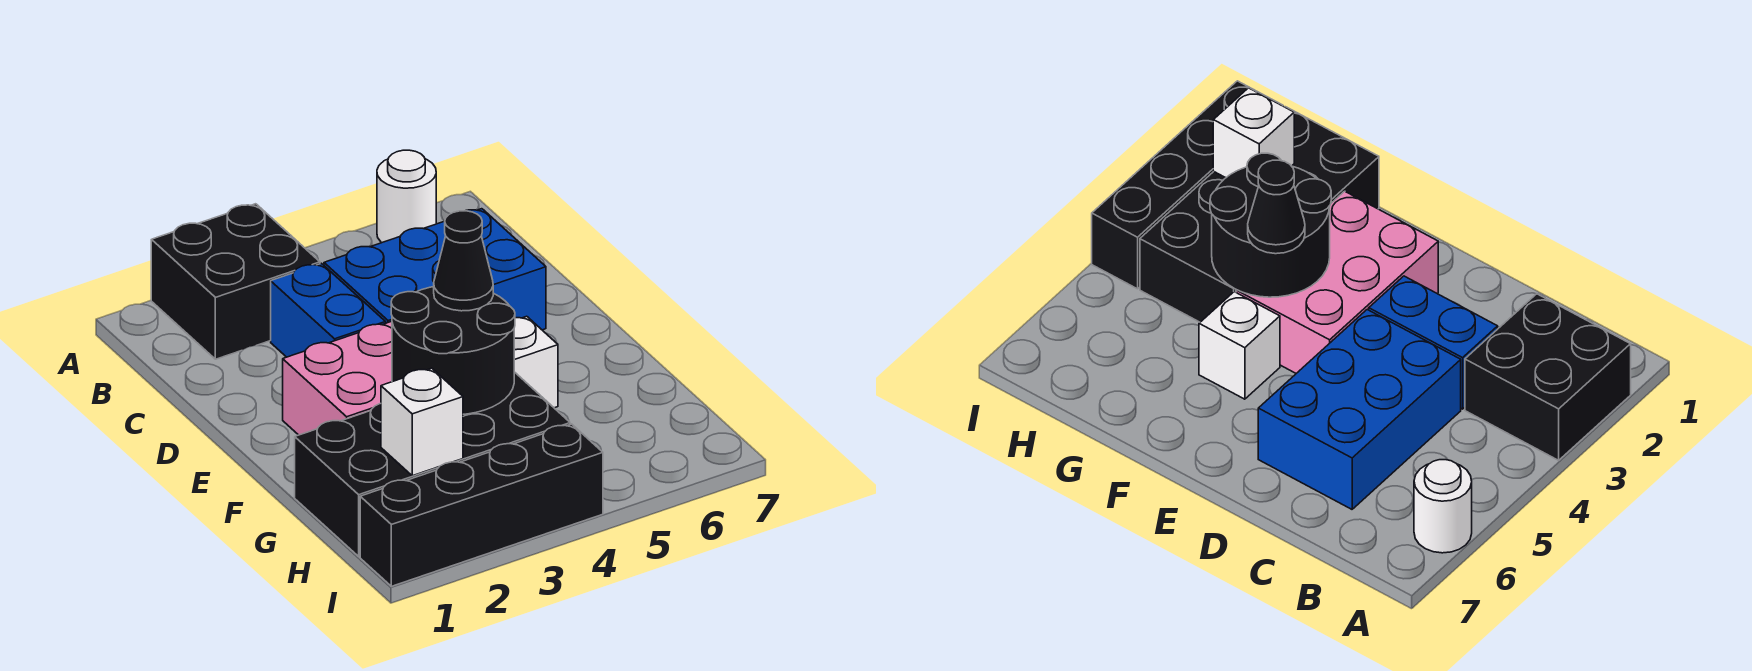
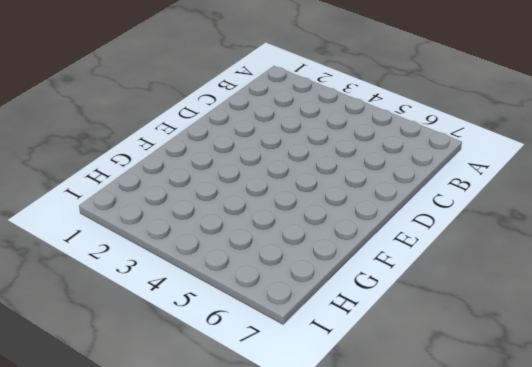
none -> black 2x2 brick [151,204,320,359]
none -> white 1x1 round brick [377,150,436,243]

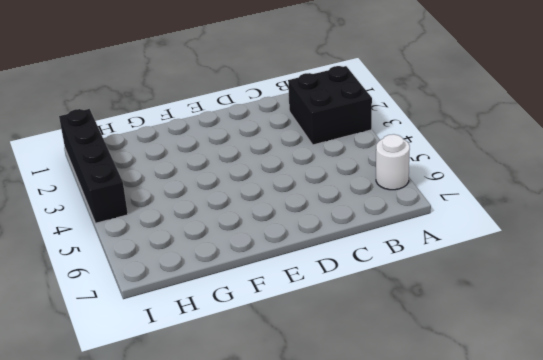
none -> blue 1x2 brick [271,263,386,357]
none -> blue 2x3 brick [324,209,546,330]

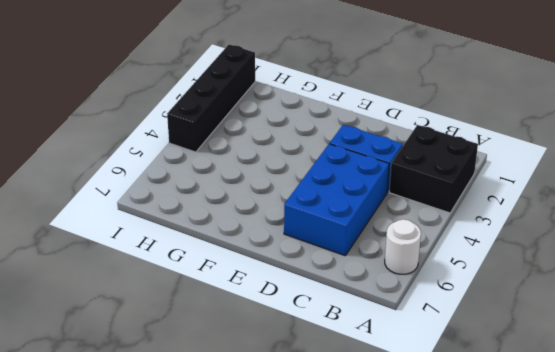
none -> pink 2x3 brick [283,321,392,435]
none -> white 1x1 brick [514,316,558,408]

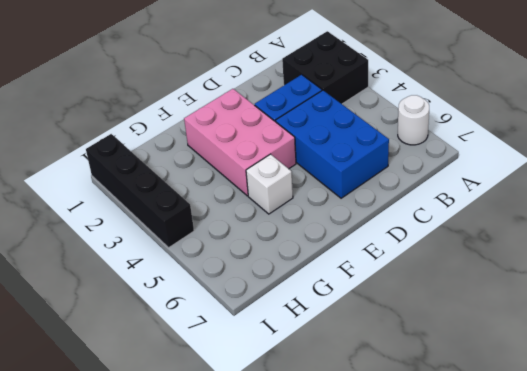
none -> black 2x4 brick [295,372,570,556]
none -> black 2x2 round brick [391,287,515,414]

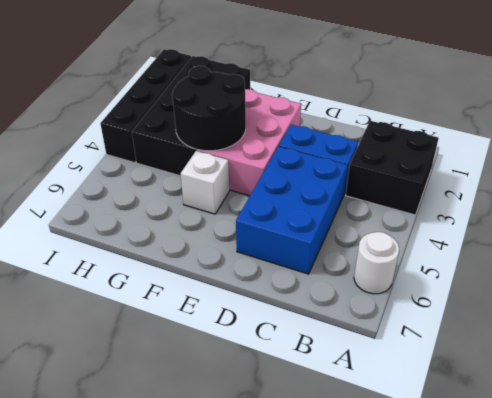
none -> white 1x1 brick [381,368,463,476]
none -> black 1x1 cone [434,211,493,311]

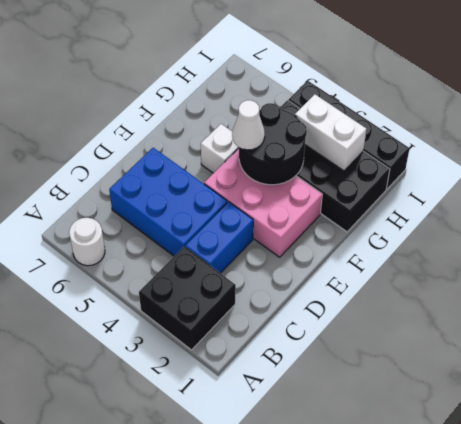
white 1x1 cone [232,100,265,150] -> black 1x1 cone [434,211,493,311]
white 1x2 brick [295,94,367,171] -> white 1x1 brick [381,368,463,476]

